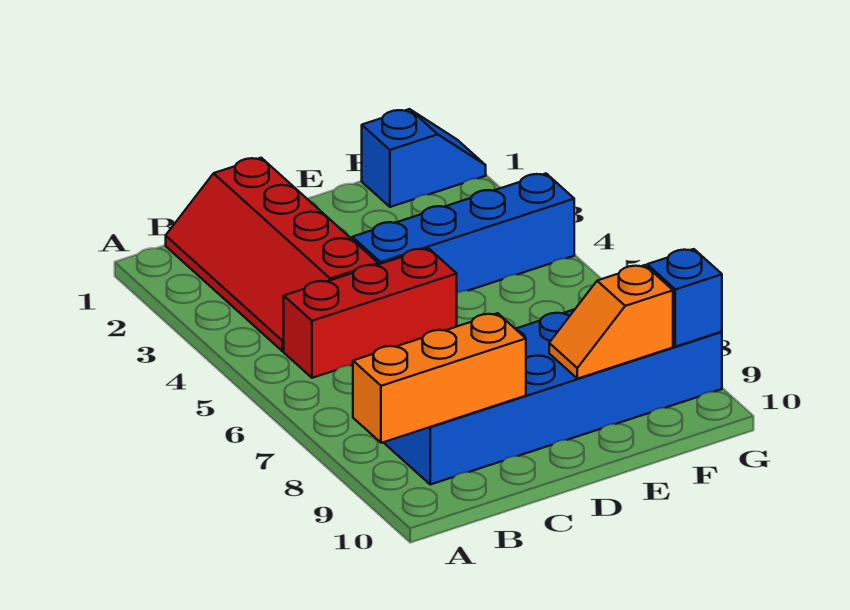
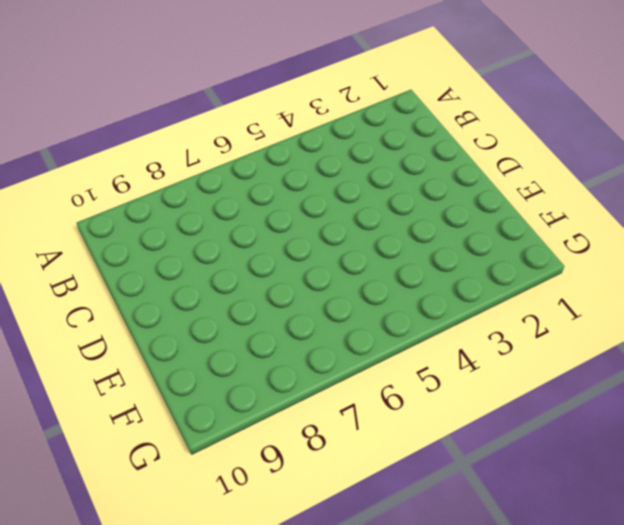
none -> red 2x4 slope [166,158,378,351]
none -> red 1x3 brick [284,248,457,378]

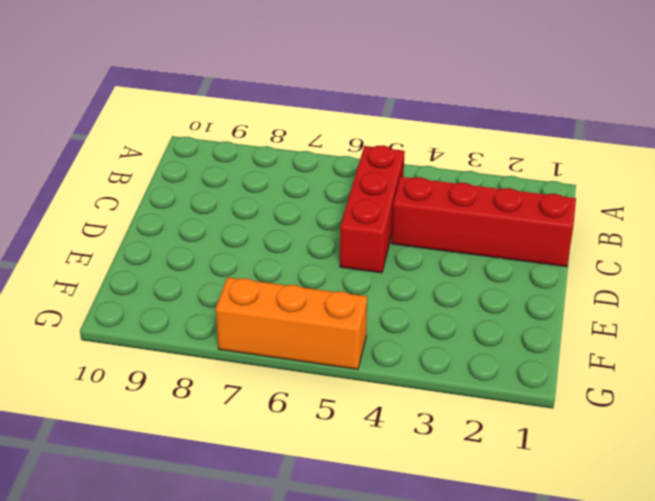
orange 1x3 brick [216,277,367,369] -> orange 1x3 brick turned to [353,313,526,443]
none -> blue 2x6 brick [383,309,722,484]
none -> blue 1x4 brick [352,174,574,293]

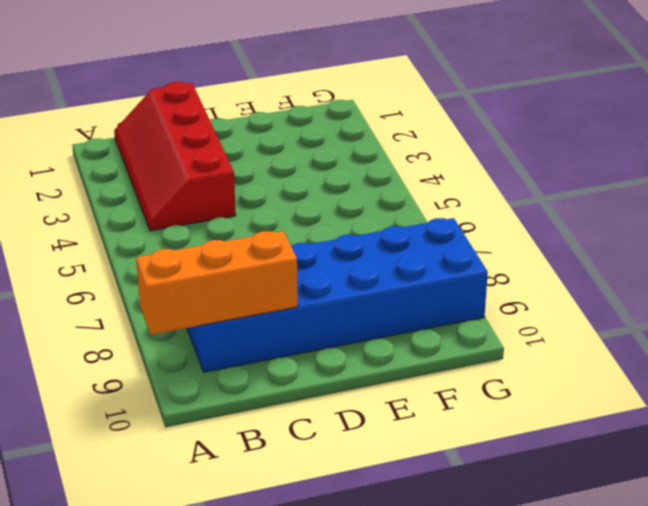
none -> red 1x3 brick [284,248,457,378]
none -> blue 1x4 brick [352,174,574,293]

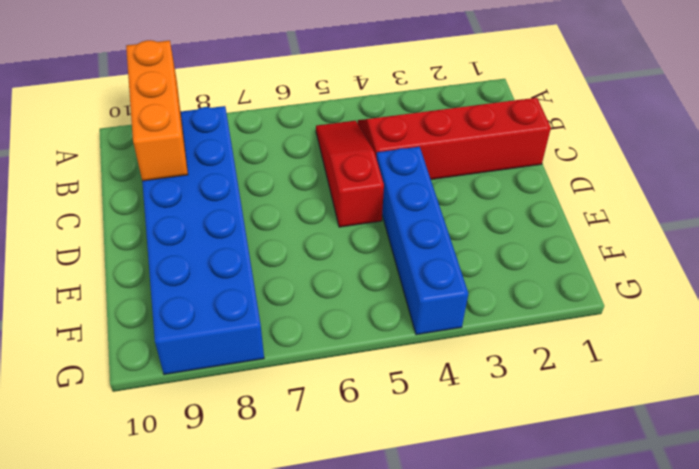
red 1x3 slope [316,121,384,227] -> red 1x3 brick [284,248,457,378]
none -> blue 1x2 slope [362,109,486,207]
none -> orange 1x2 slope [549,265,673,379]

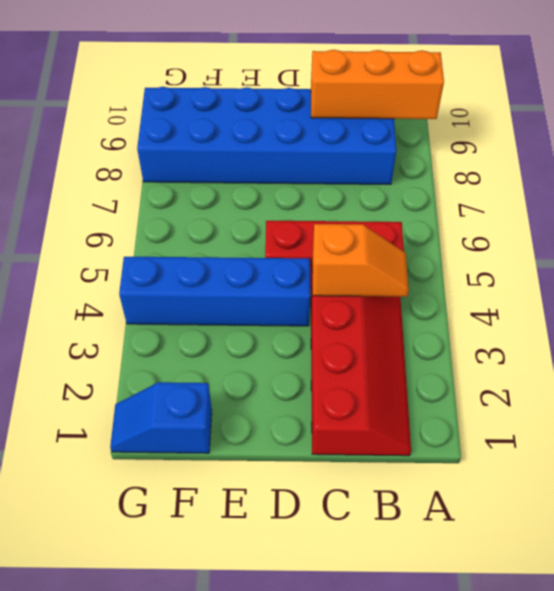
orange 1x2 slope [312,224,409,297] -> orange 1x2 slope moved to [549,265,673,379]
none -> blue 1x1 brick [647,249,722,347]

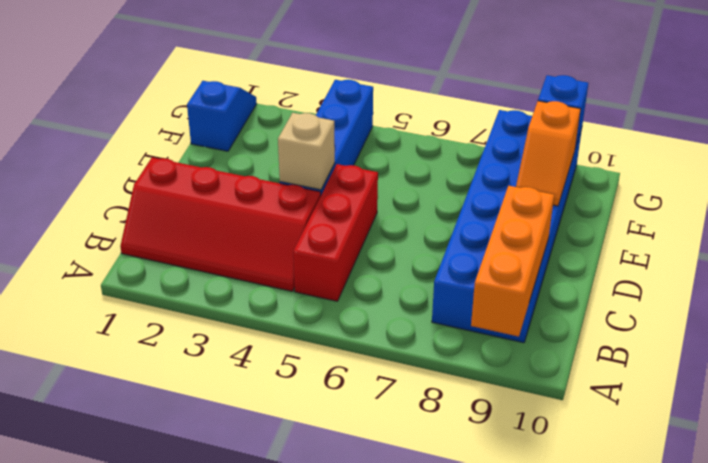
tan 1x1 brick [278,113,335,190] -> none

